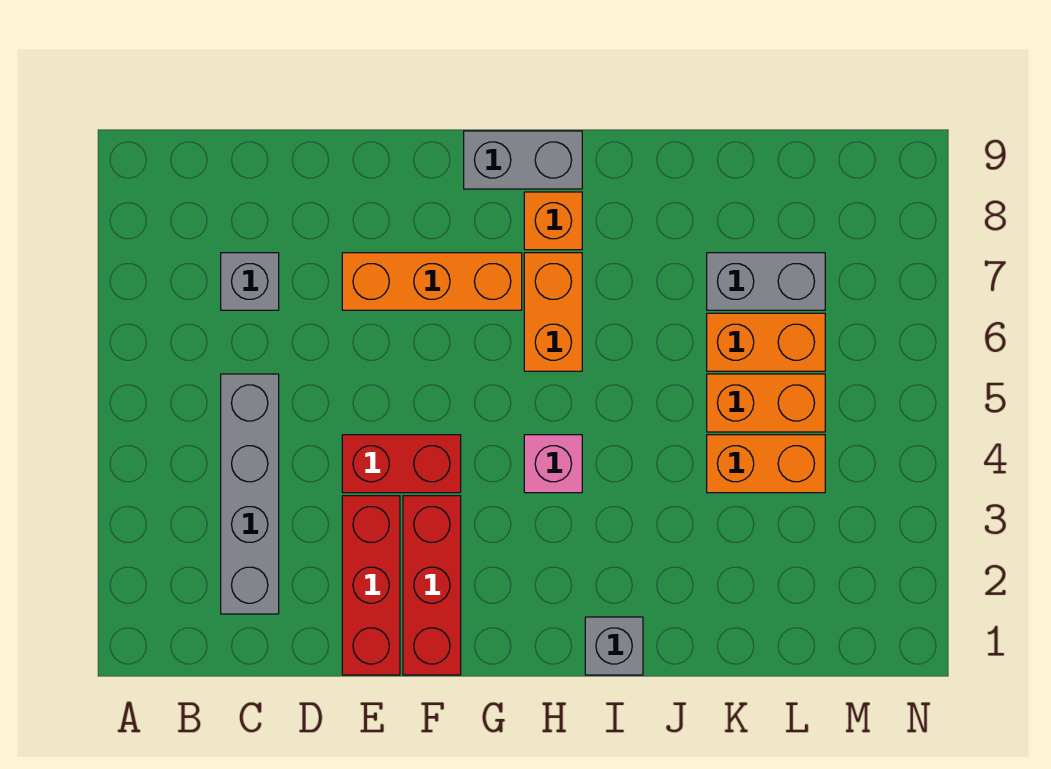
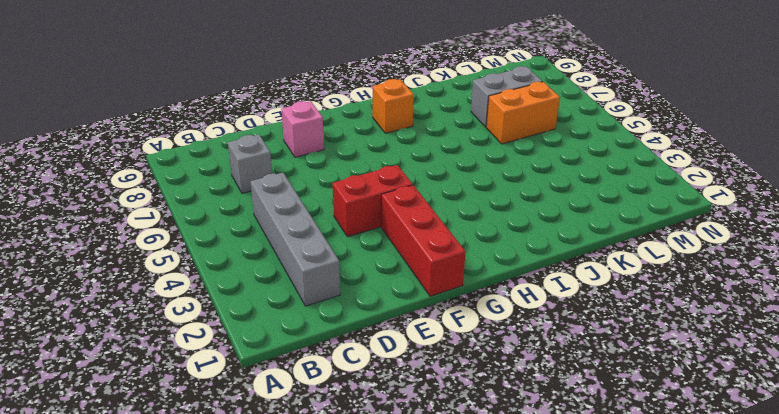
pink 1x1 brick [281,101,324,157] -> pink 1x1 brick moved to [524,435,582,493]
none -> red 1x3 brick [342,496,400,675]
none -> orange 1x3 brick [342,253,522,310]
none -> grey 1x2 brick [464,131,582,189]

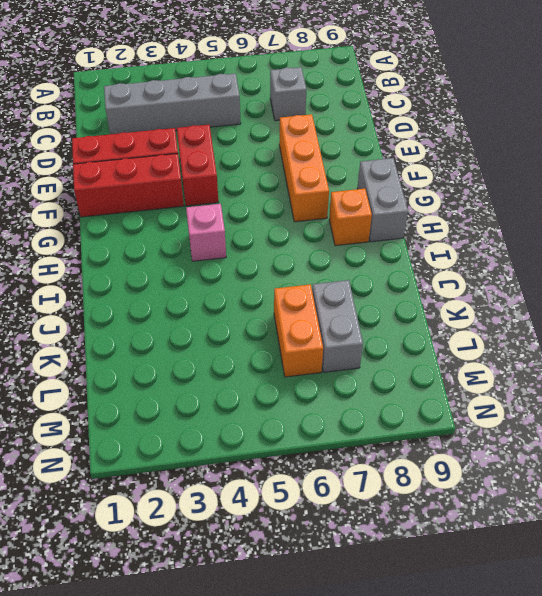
none -> orange 1x2 brick [524,253,582,371]
none -> grey 1x1 brick [585,617,643,675]
none -> orange 1x2 brick [707,435,825,493]

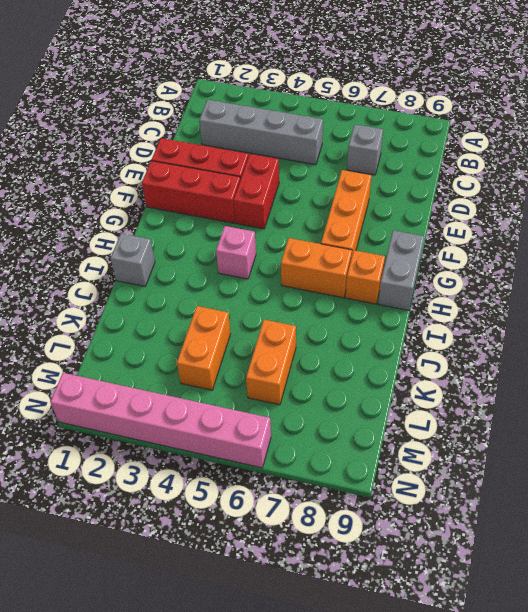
pink 1x6 brick [51,373,271,468] -> none
none -> orange 1x2 brick [707,374,825,432]
none -> grey 1x2 brick [707,253,825,310]

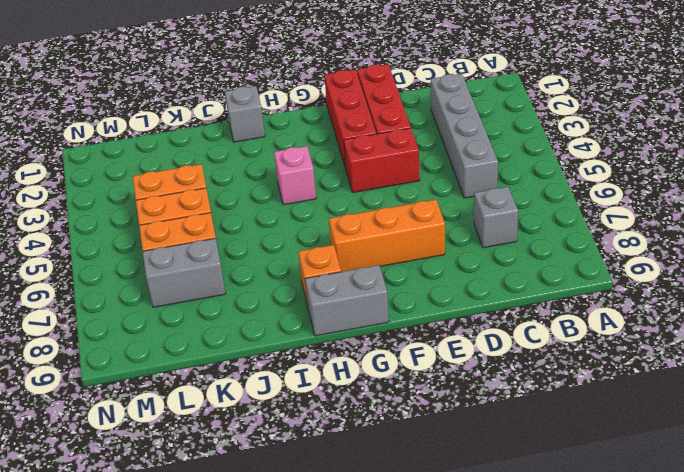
none -> orange 1x2 brick [524,253,582,371]

